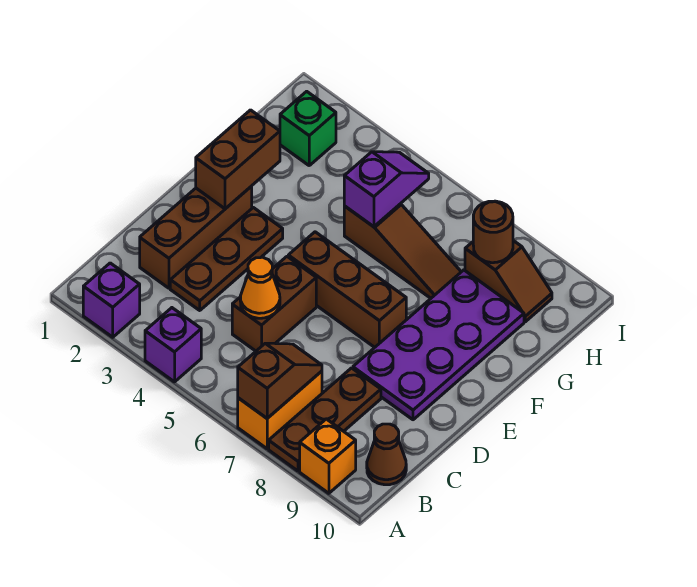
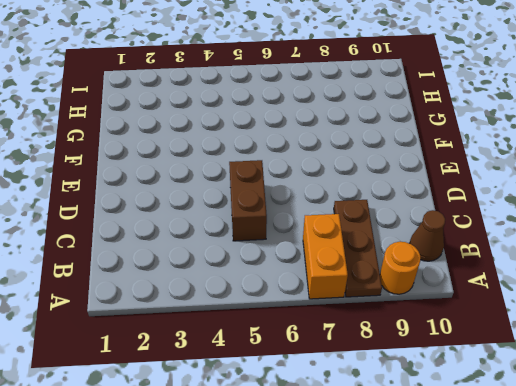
orange 1x1 round brick [380,242,420,294] -> orange 1x1 brick [300,419,356,493]
none -> purple 1x1 brick [83,263,140,337]
none -> purple 1x1 brick [145,308,201,382]
none -> brown 1x3 brick [140,186,252,288]

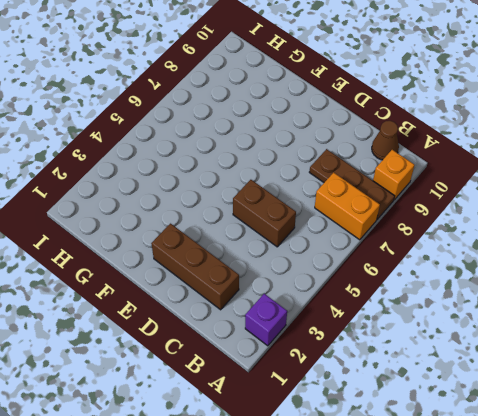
none -> purple 1x1 brick [145,308,201,382]
none -> brown 1x3 plate [170,208,283,310]
none -> purple 2x4 plate [353,270,524,420]

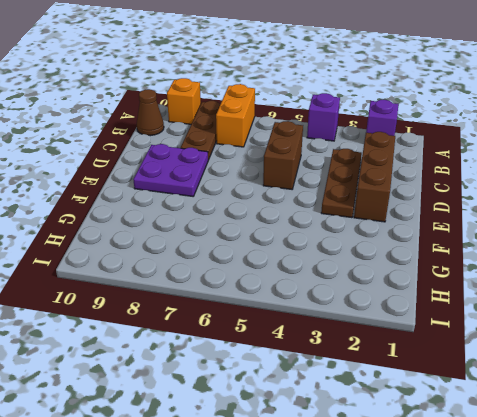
purple 2x2 plate [133,144,208,196] -> purple 2x4 plate [353,270,524,420]
none -> brown 1x3 brick [288,232,406,347]
none -> brown 1x3 slope [344,204,461,298]
none -> green 1x1 brick [280,91,336,165]

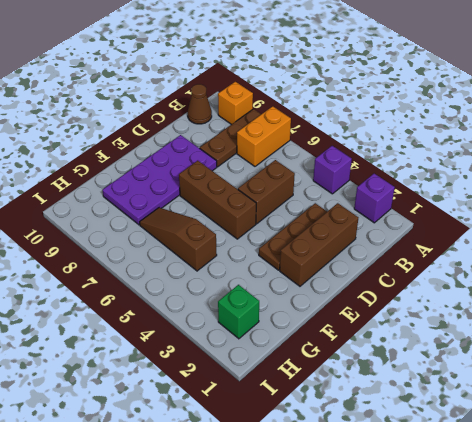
none -> brown 1x2 slope [465,240,552,322]
none -> brown 1x2 slope [238,343,322,418]
none -> orange 1x1 cone [240,257,280,318]

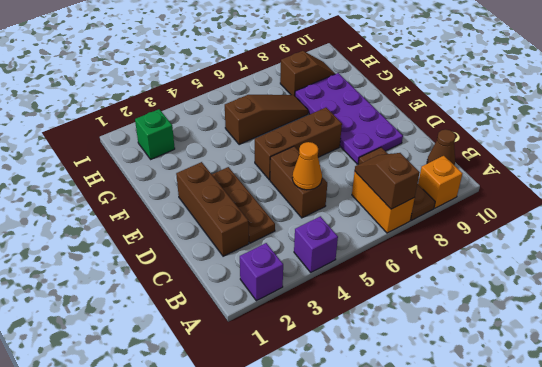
none -> brown 1x2 brick [196,110,280,209]
none -> purple 1x2 slope [344,152,429,227]
none -> brown 1x1 round brick [473,201,513,263]

